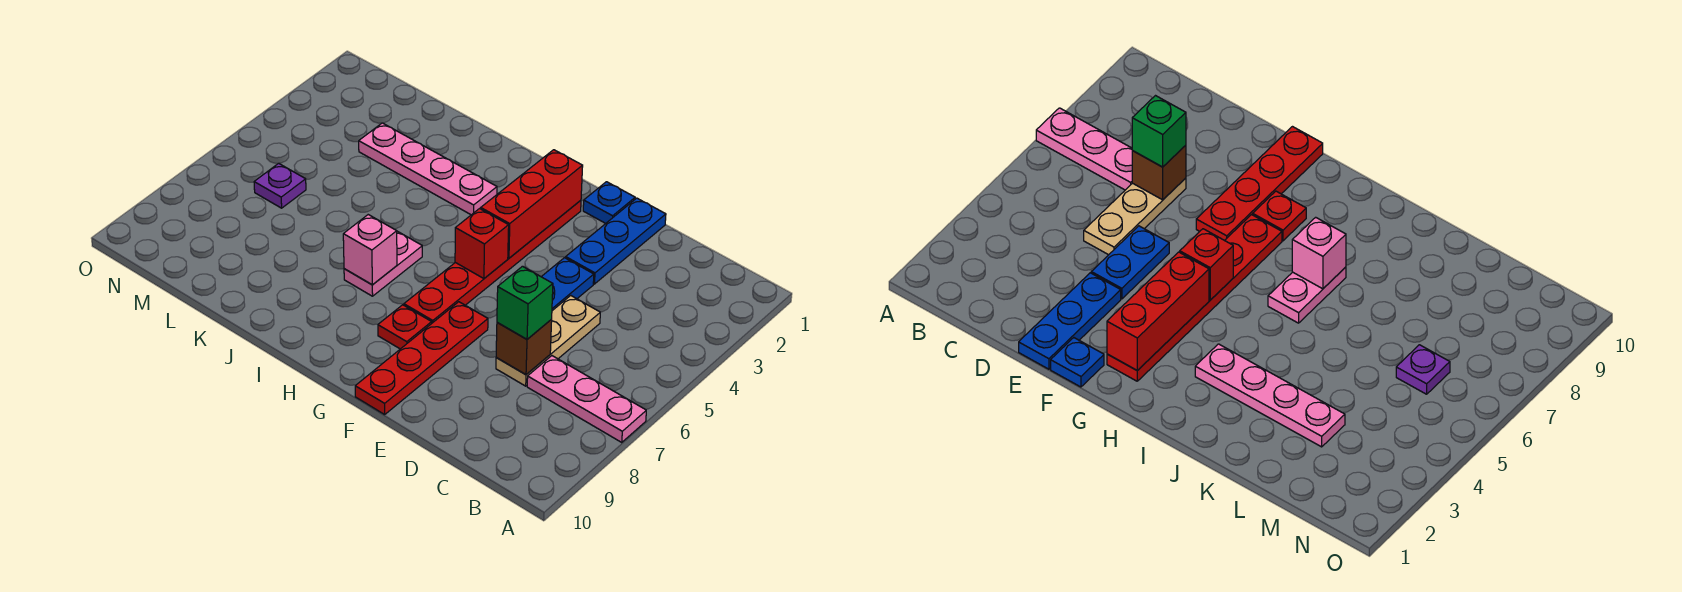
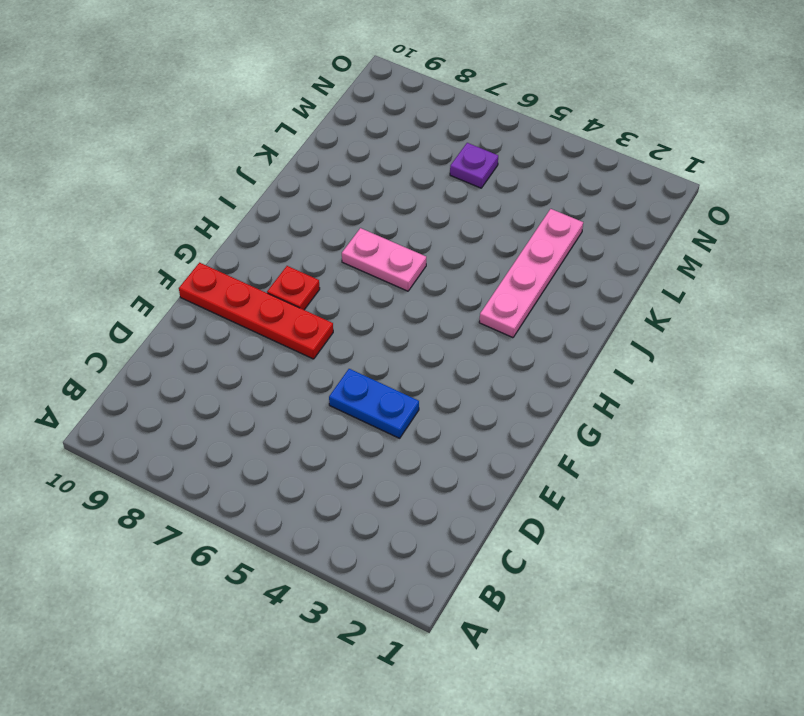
none -> pink 1x3 plate [527,356,646,442]
none -> tan 1x3 plate [496,296,600,386]
none -> blue 1x3 plate [566,198,666,284]

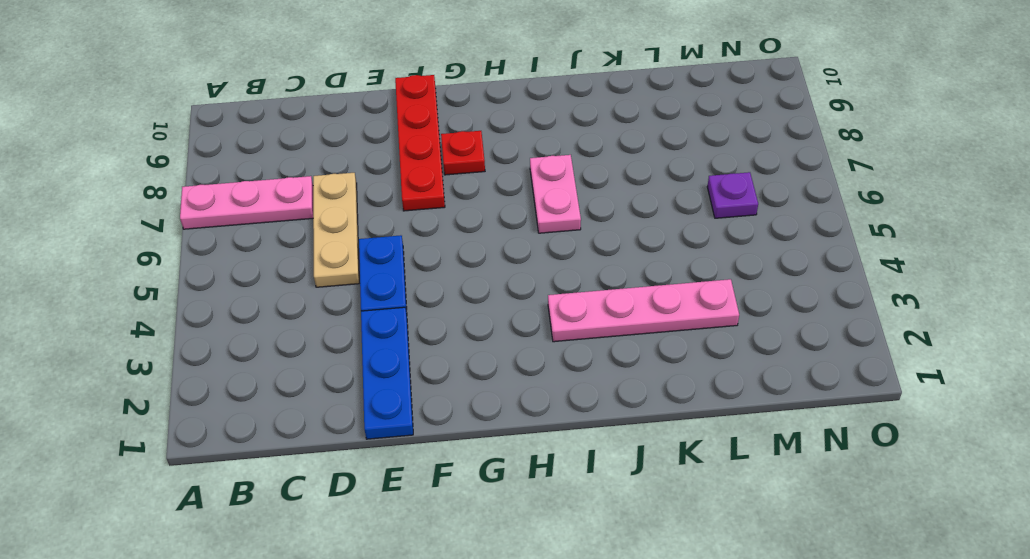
none -> blue 1x1 plate [583,182,635,224]
none -> red 1x6 plate [404,200,581,323]
none -> brown 1x1 brick [496,320,552,375]

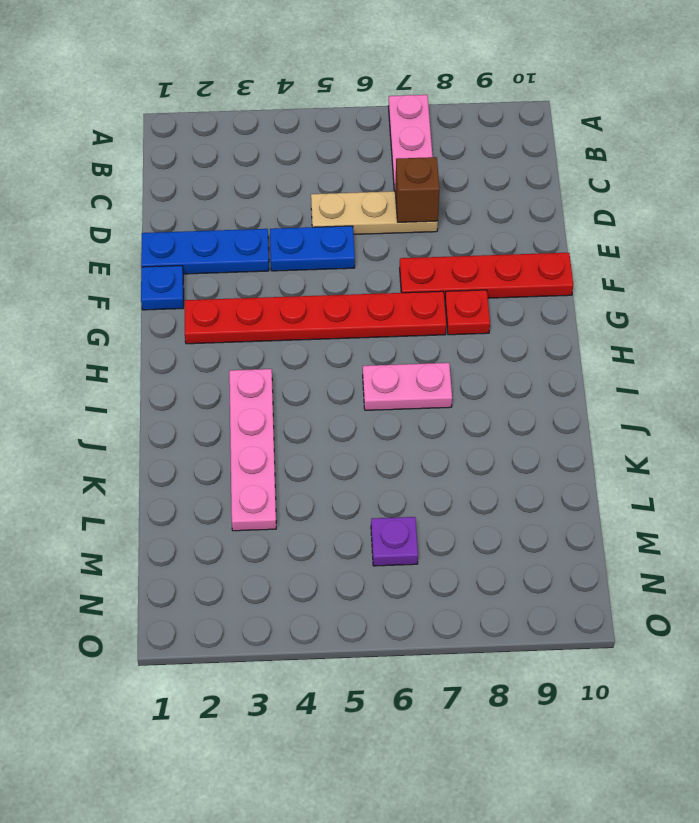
none -> red 1x3 brick [481,150,583,258]
none -> red 1x1 brick [455,209,509,279]
none -> pink 1x1 brick [343,215,397,285]

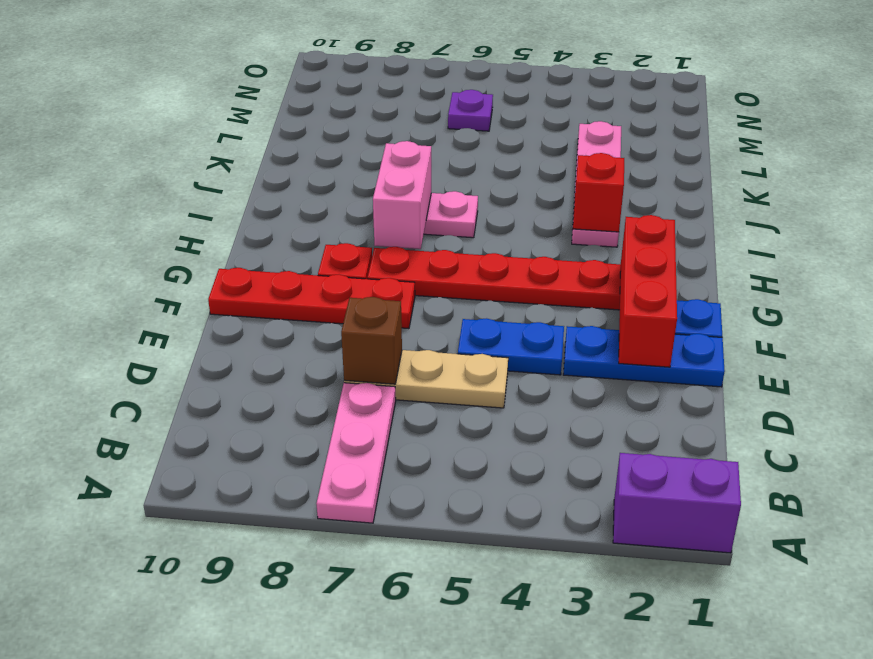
purple 1x2 brick [613,453,741,553] -> none
red 1x3 brick [619,215,677,367] -> red 1x3 brick turned to [481,150,583,258]
pink 1x2 brick [373,141,431,249] -> pink 1x1 brick [343,215,397,285]
red 1x1 brick [573,153,624,232] -> red 1x1 brick moved to [455,209,509,279]
none -> green 1x1 brick [497,266,553,339]

